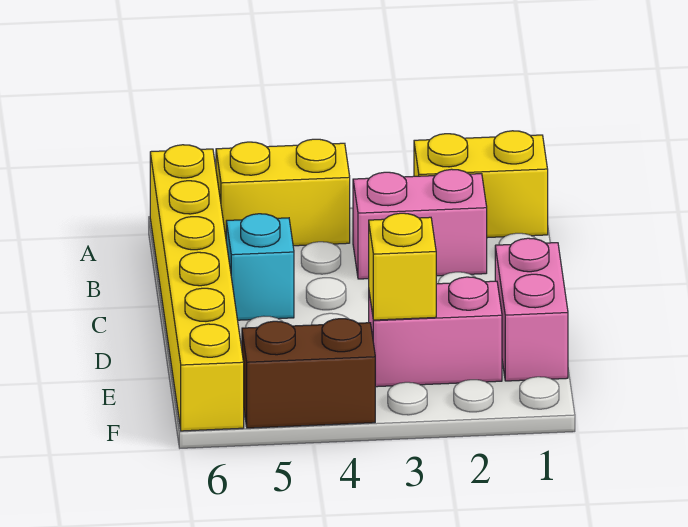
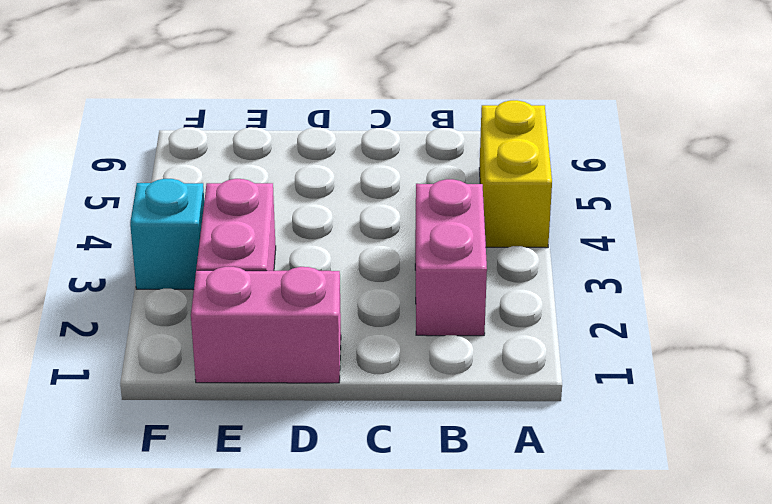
cyan 1x1 brick [130,179,204,290] -> cyan 1x1 brick moved to [226,214,294,320]
none -> yellow 1x2 brick [414,131,548,238]
none -> yellow 1x6 brick [150,145,244,431]

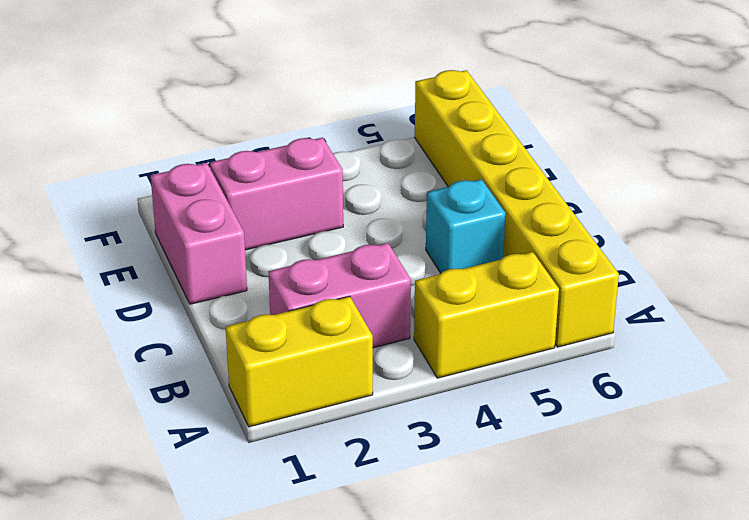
none -> brown 1x2 brick [242,319,375,428]
none -> yellow 1x1 brick [369,213,436,320]

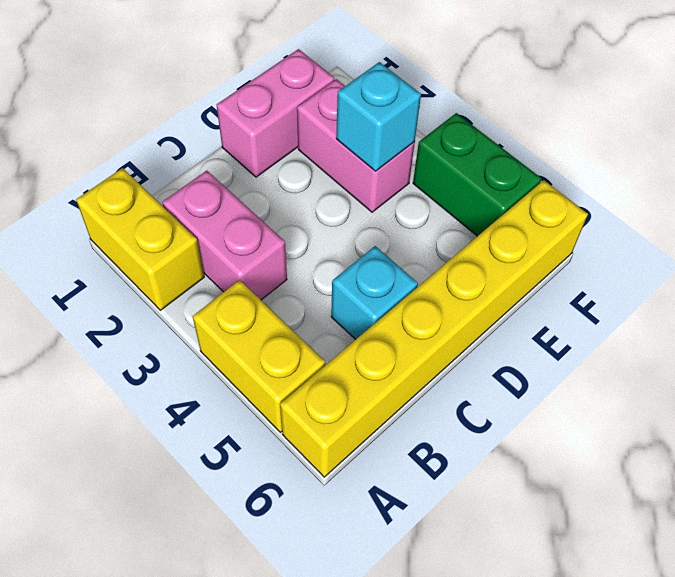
cyan 1x1 brick [336,62,421,171] -> yellow 1x1 brick [369,213,436,320]
green 1x2 brick [413,113,541,236] -> brown 1x2 brick [242,319,375,428]

